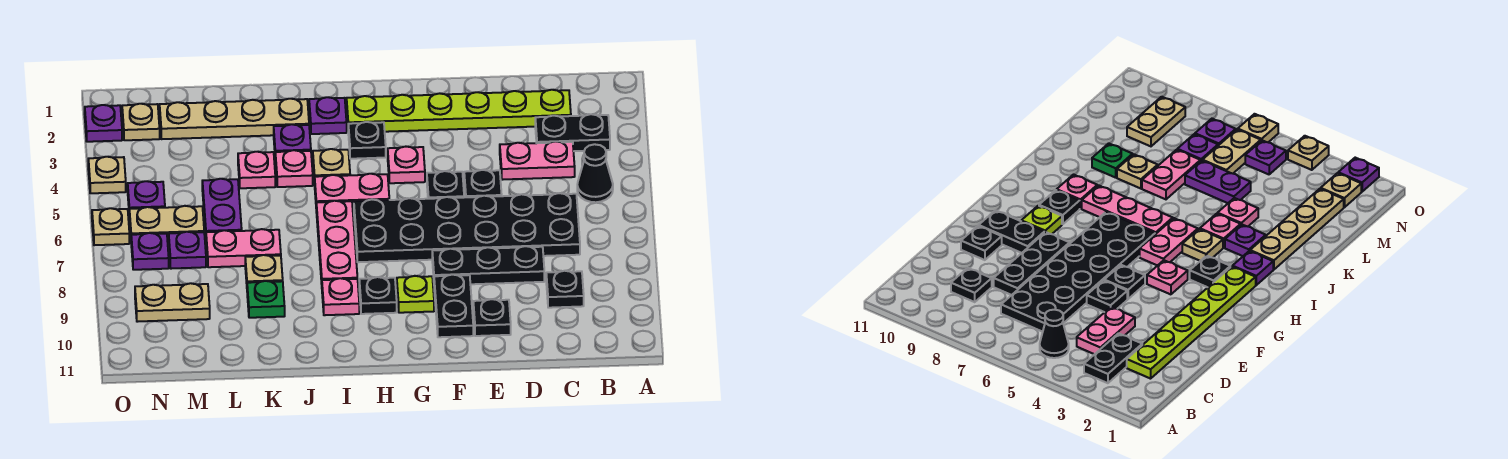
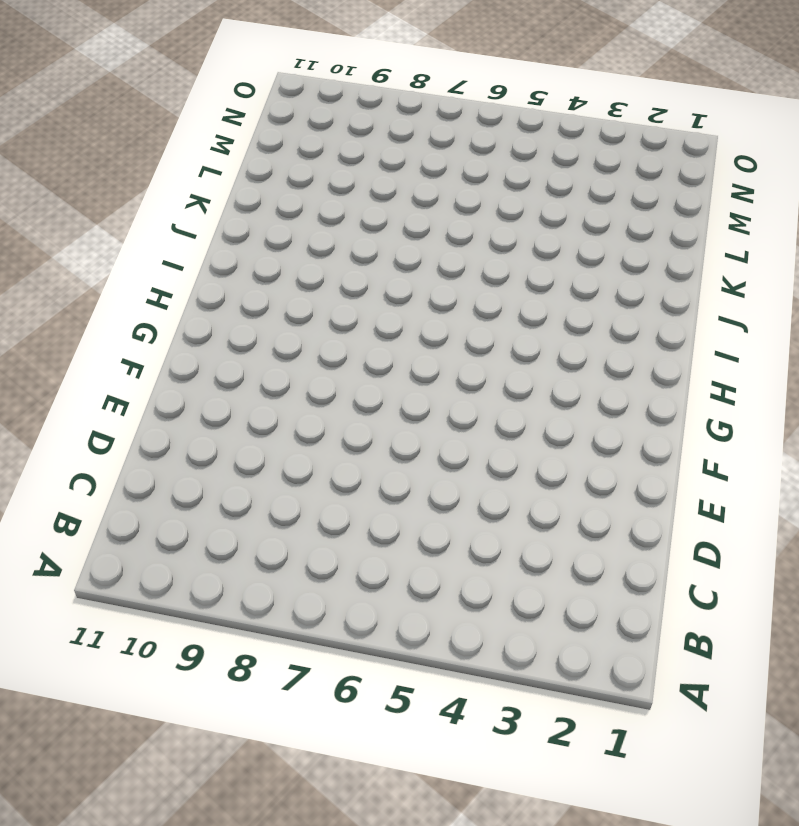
none -> black 1x2 plate [535,114,610,151]
none -> black 1x1 cone [577,144,613,202]
none -> lime 1x6 plate [347,90,571,132]
none -> pink 1x2 plate [500,141,575,180]

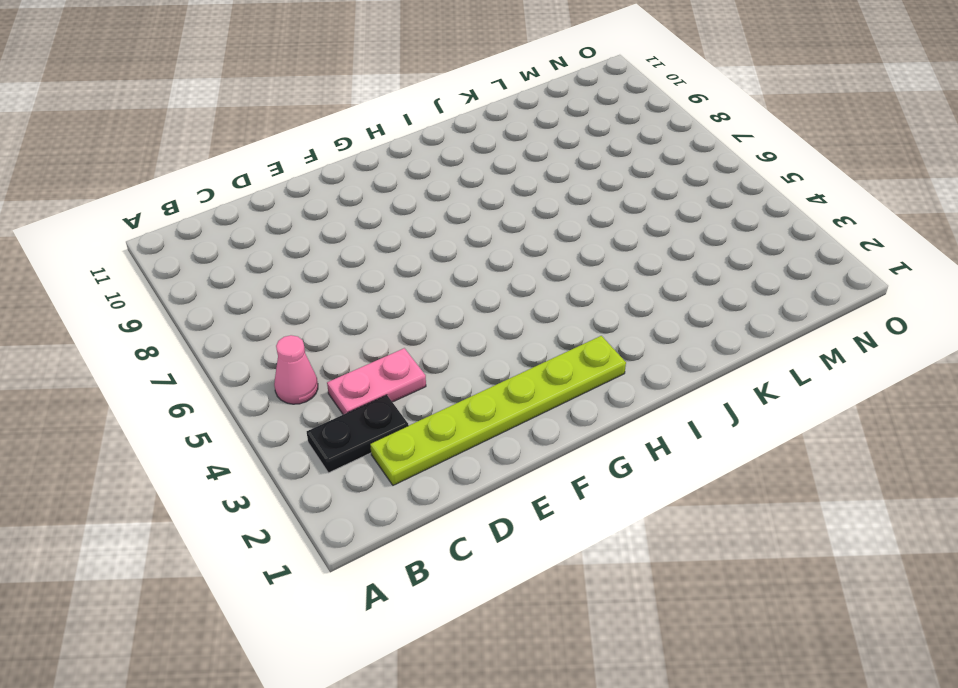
pink 1x1 cone [274,335,318,404] -> black 1x1 cone [577,144,613,202]
none -> black 2x6 plate [354,193,580,262]
none -> black 1x1 plate [546,271,584,308]
none -> black 1x3 plate [432,246,544,284]
none -> black 1x1 plate [464,170,502,197]

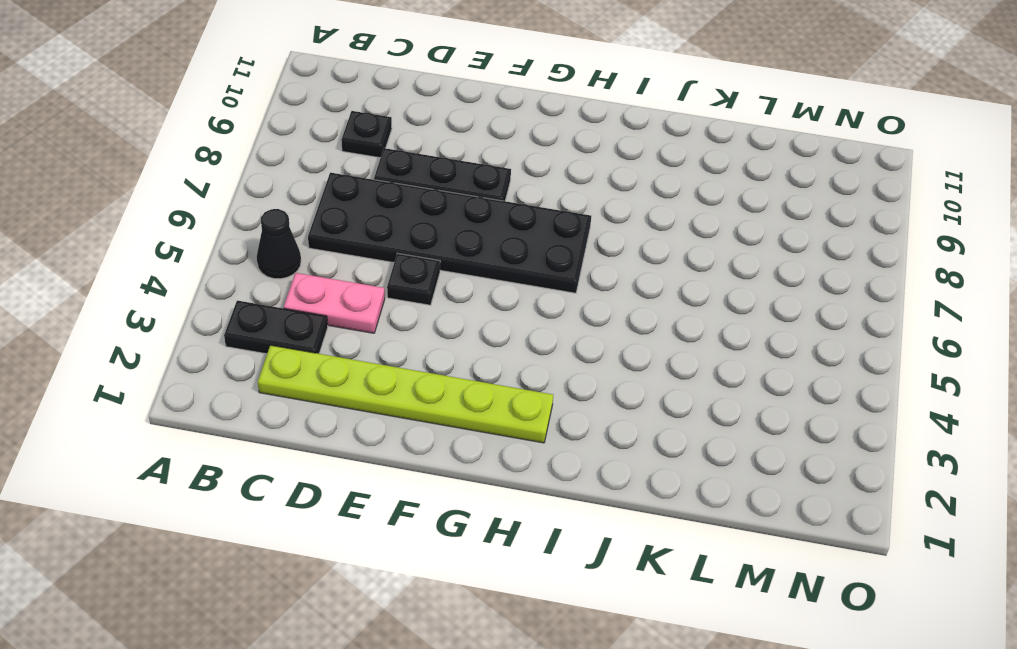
none -> black 1x1 plate [473,299,511,336]
none -> black 1x1 plate [427,171,464,199]
none -> black 1x2 plate [434,275,473,337]
none -> pink 1x1 plate [388,147,425,183]

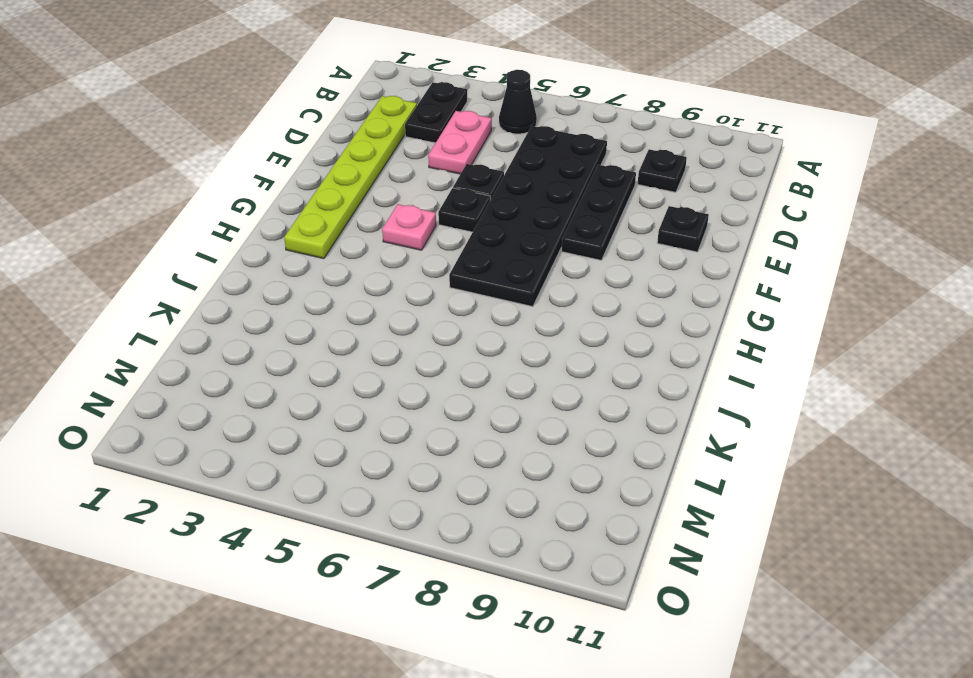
none -> black 1x2 plate [434,275,473,337]
none -> lime 1x1 plate [397,276,434,313]
none -> black 1x1 plate [348,122,386,159]
none -> pink 1x2 plate [315,174,389,210]

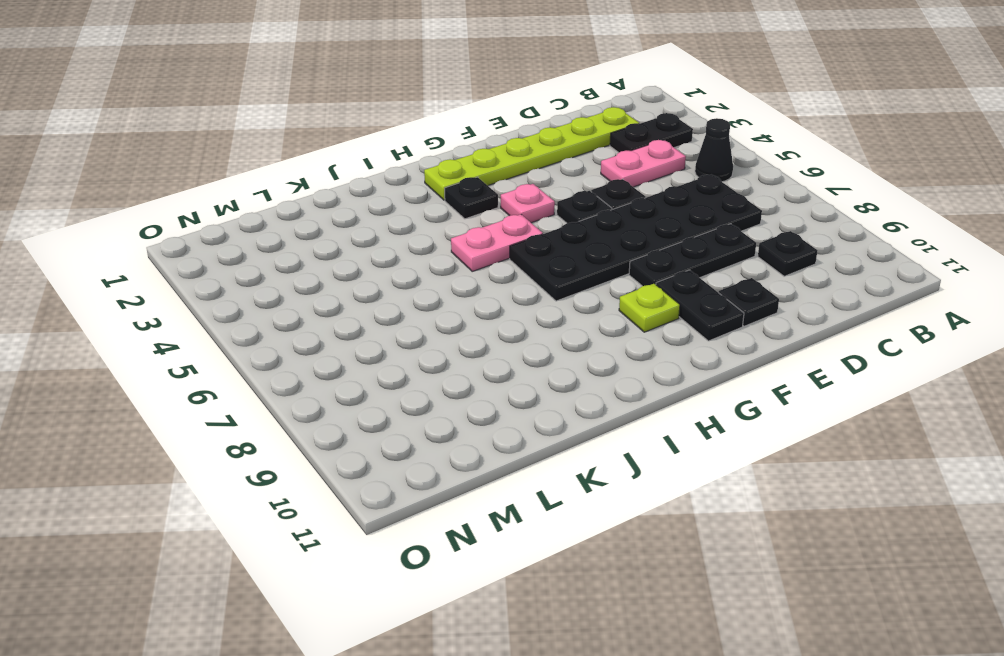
none -> black 1x1 plate [359,277,397,314]
none -> purple 1x1 plate [309,97,347,134]
none -> tan 1x1 plate [313,149,350,184]
none -> pink 1x3 plate [316,201,357,284]

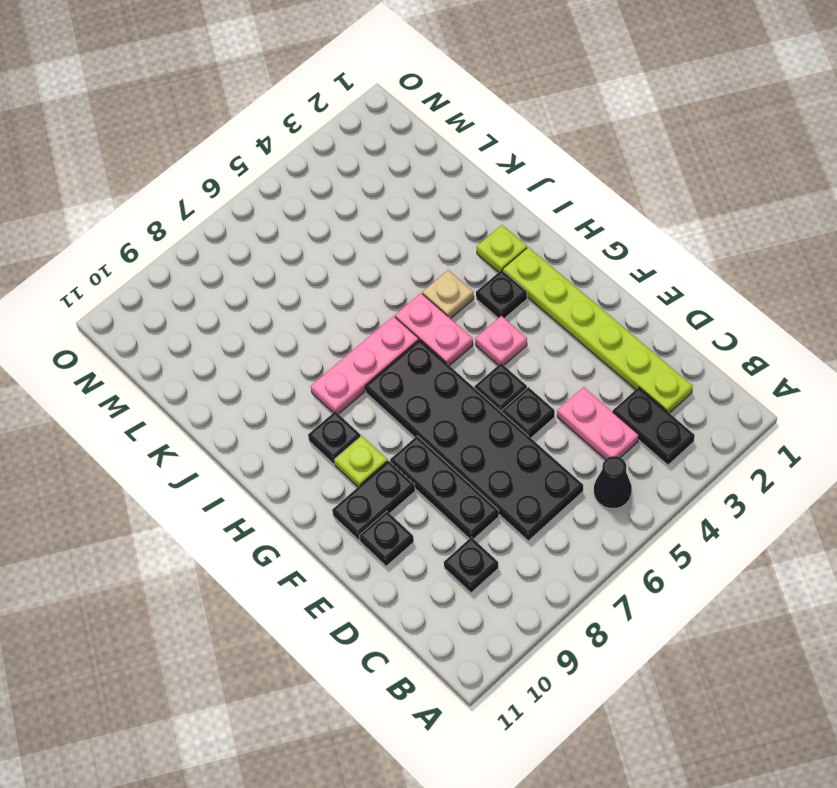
lime 1x1 plate [477,225,527,272] -> purple 1x1 plate [309,97,347,134]
none -> pink 1x1 plate [322,278,359,315]
none -> tan 1x4 plate [160,99,309,139]
none -> purple 1x1 plate [274,124,311,152]
none -> pink 1x1 plate [275,150,313,187]

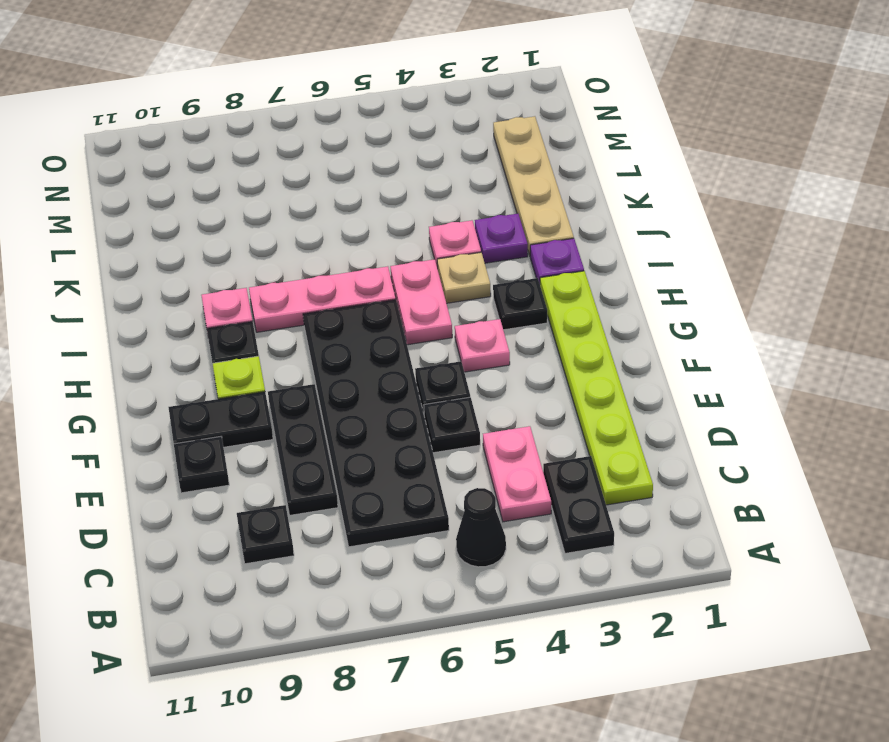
none -> pink 1x1 plate [238,152,275,188]
none -> pink 1x2 plate [206,229,281,267]
none -> tan 1x1 plate [245,255,283,283]
none -> green 1x1 plate [247,281,285,318]

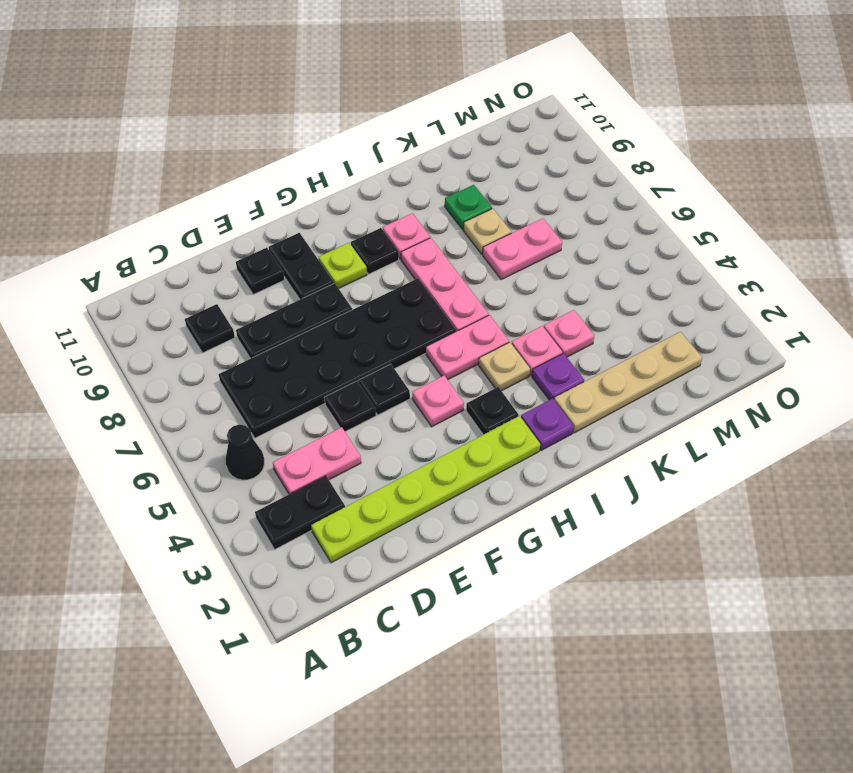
none -> purple 1x2 plate [202,179,242,234]
none -> tan 1x2 plate [130,206,204,243]
none -> purple 1x1 plate [169,232,206,269]
none -> tan 1x2 plate [135,283,210,322]

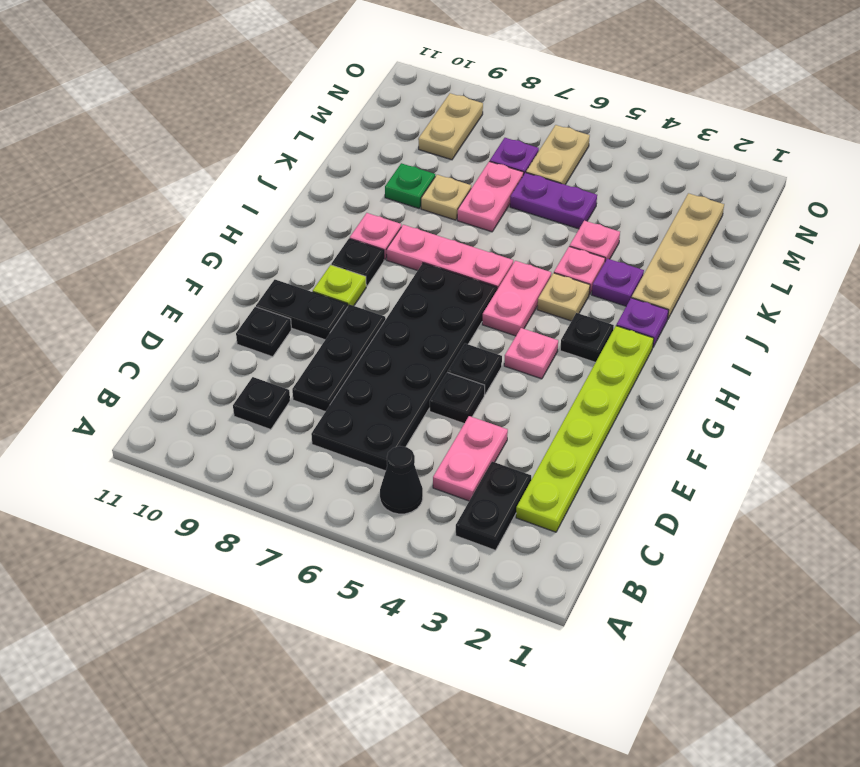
none -> tan 1x1 plate [122,104,160,140]
none -> purple 1x1 plate [128,181,165,218]
none -> purple 1x1 plate [131,233,169,270]
none -> purple 1x1 plate [85,105,122,142]

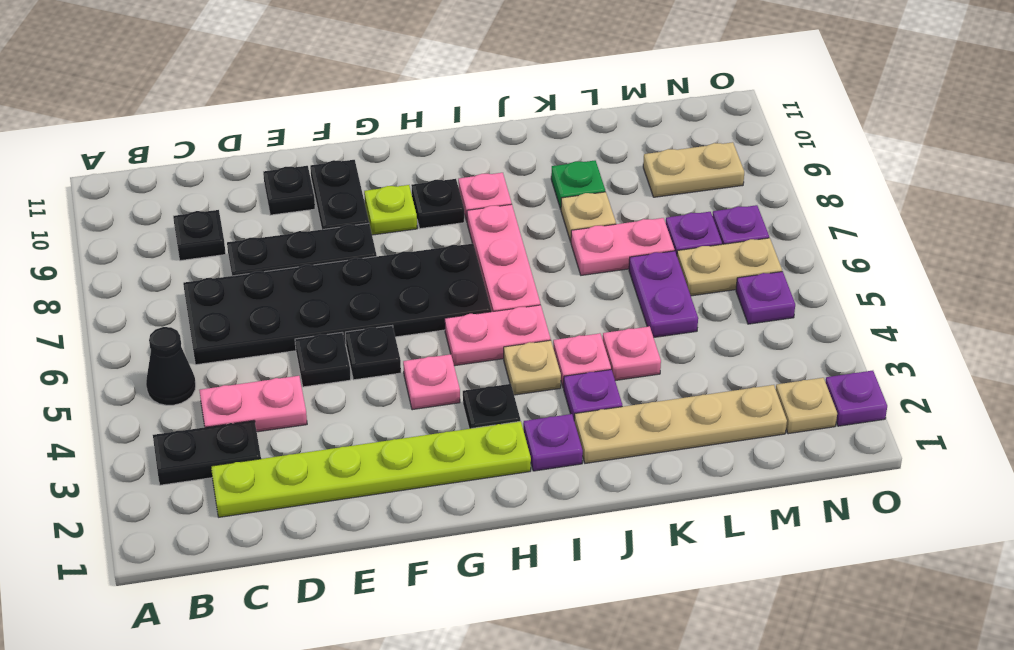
none -> tan 1x1 plate [88,157,126,193]
none -> tan 1x1 plate [92,208,129,245]

